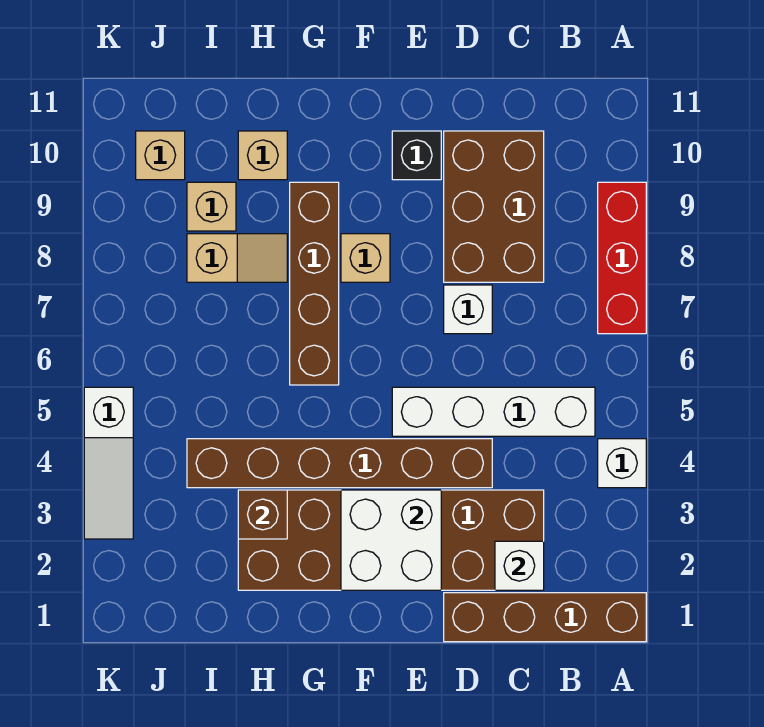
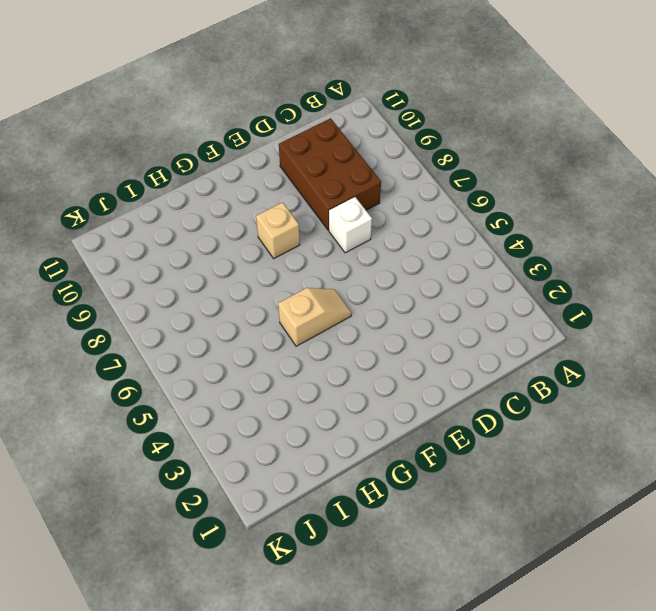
tan 1x2 slope [278,288,352,346] -> tan 1x2 slope moved to [187,234,287,282]
none -> brown 1x4 brick [444,593,646,642]
none -> white 1x1 brick [598,439,646,488]
none -> red 1x3 brick [598,182,646,334]

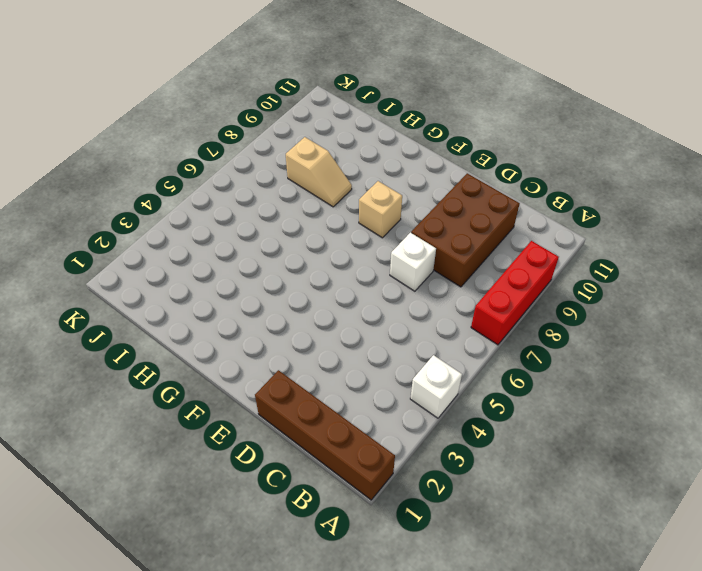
none -> white 1x4 brick [392,387,595,436]
none -> brown 2x6 brick [238,490,544,590]
none -> brown 1x6 brick [187,439,492,488]

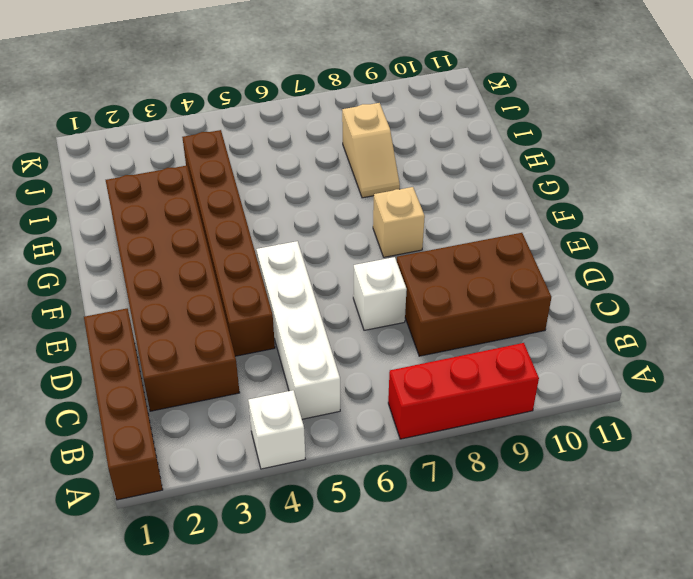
none -> black 1x1 brick [392,131,441,180]
none -> brown 1x4 brick [290,182,339,385]
none -> tan 1x1 brick [238,131,287,180]

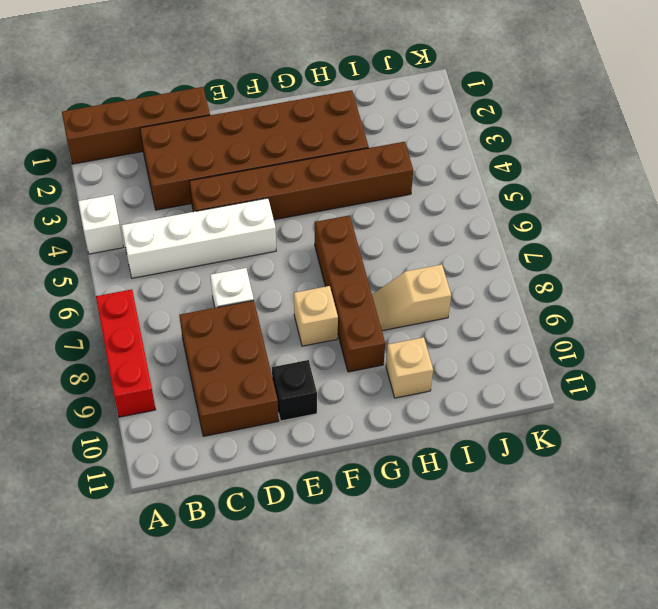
none -> tan 1x1 brick [187,182,236,231]
none -> tan 1x1 brick [136,131,185,180]
none -> white 1x3 slope [84,387,133,539]

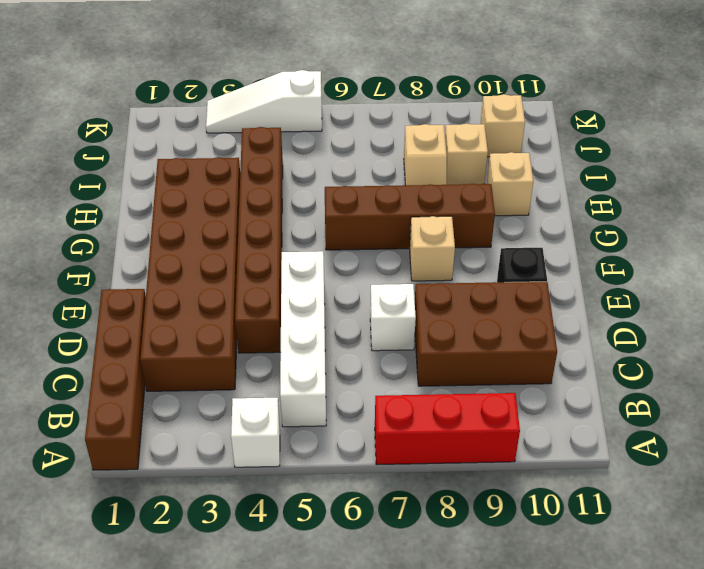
none -> white 1x1 brick [495,541,544,590]
none -> white 2x2 brick [341,490,441,590]
none -> brown 1x1 brick [238,490,287,539]

